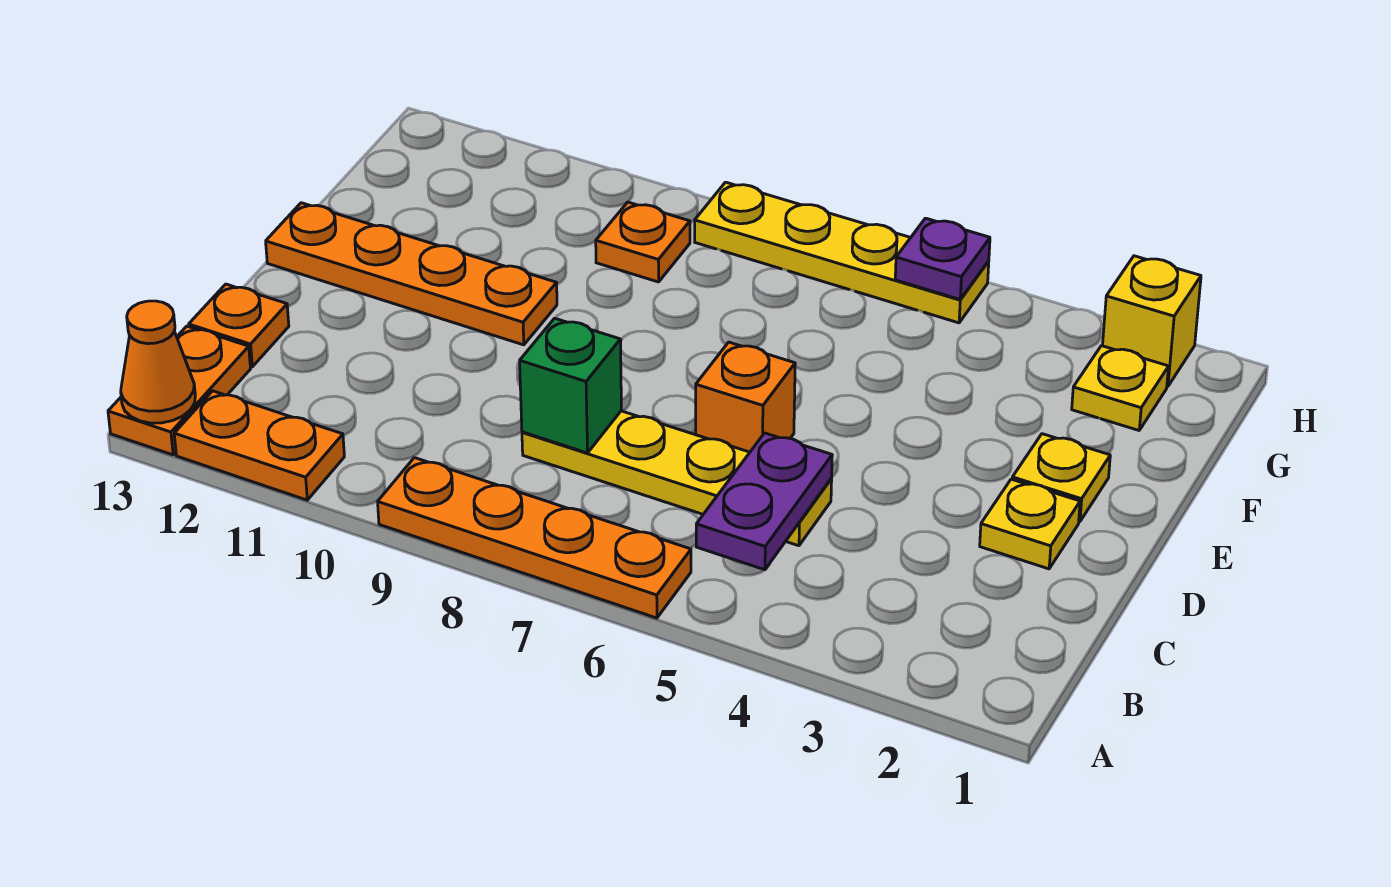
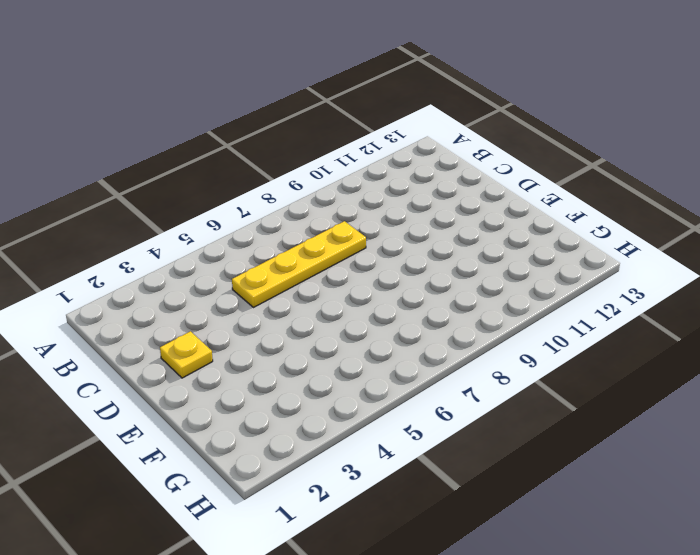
none -> orange 1x4 plate [378,458,691,618]
none -> orange 1x2 plate [174,391,344,500]
none -> orange 1x2 plate [108,326,251,455]

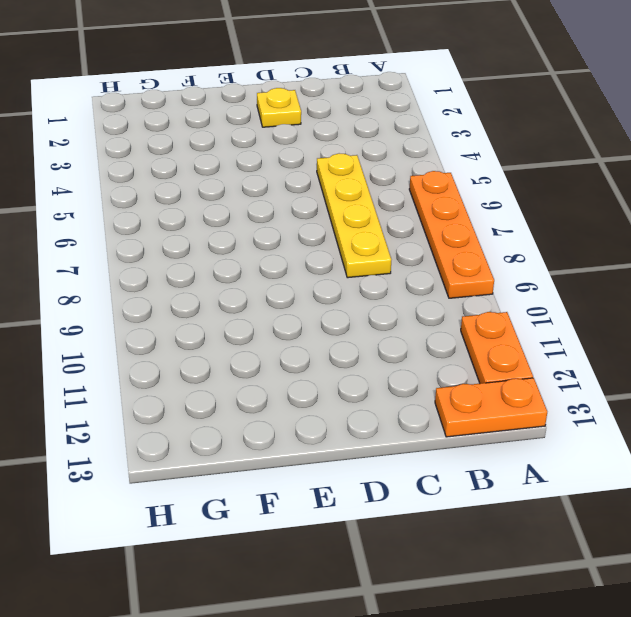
none -> orange 1x1 plate [189,284,289,367]
none -> orange 1x1 brick [696,342,795,452]
none -> yellow 1x1 plate [1012,434,1110,522]

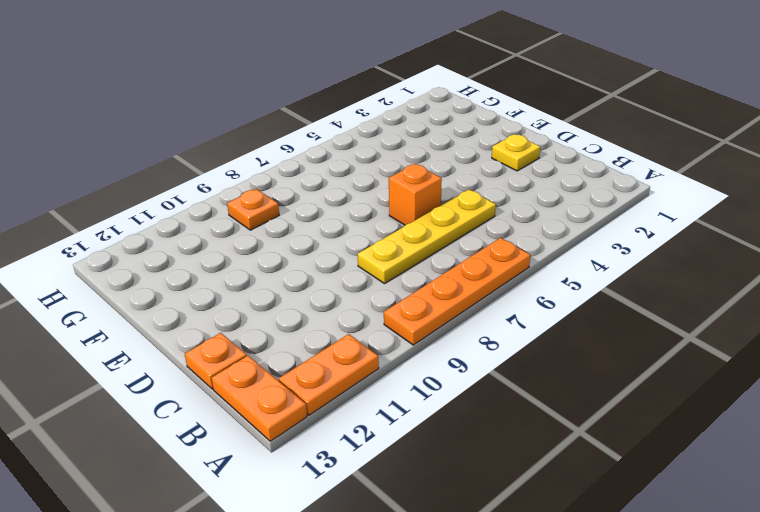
none -> yellow 1x1 plate [1012,434,1110,522]
none -> orange 1x4 plate [266,203,557,345]
none -> yellow 1x1 plate [1072,346,1169,430]

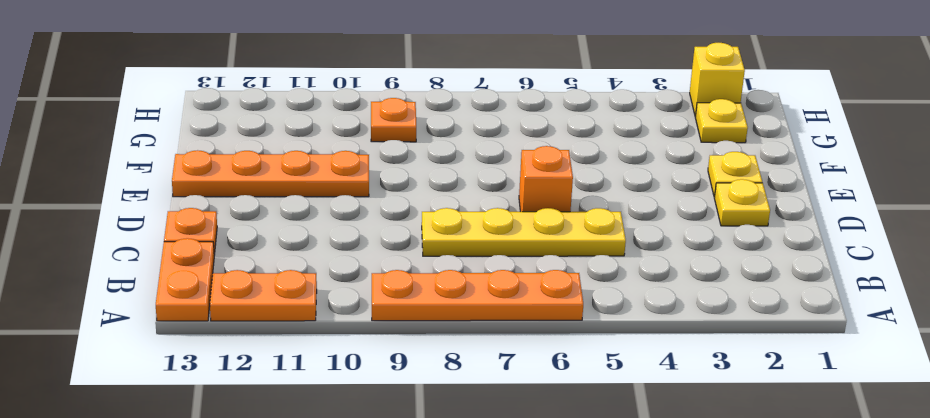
none -> yellow 1x4 plate [695,182,989,323]
none -> orange 1x1 cone [121,301,195,423]
none -> purple 1x2 plate [696,433,832,570]

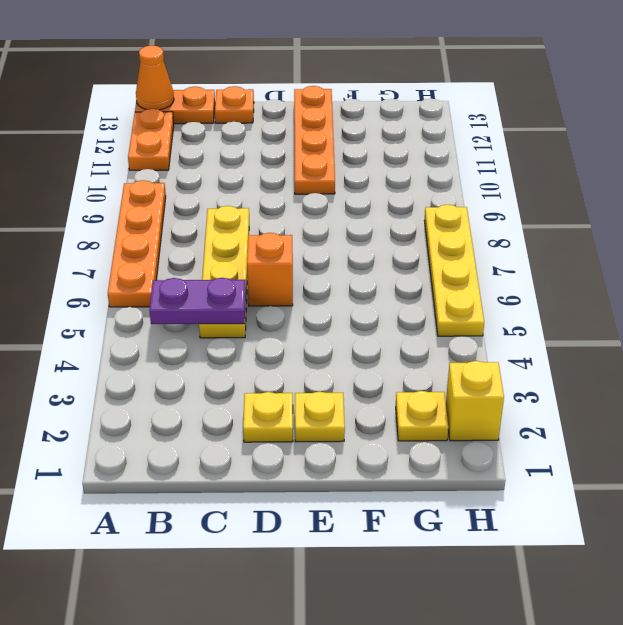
none -> orange 1x1 plate [596,202,690,282]
none -> green 1x1 brick [520,318,621,453]
none -> purple 1x1 plate [895,218,990,299]

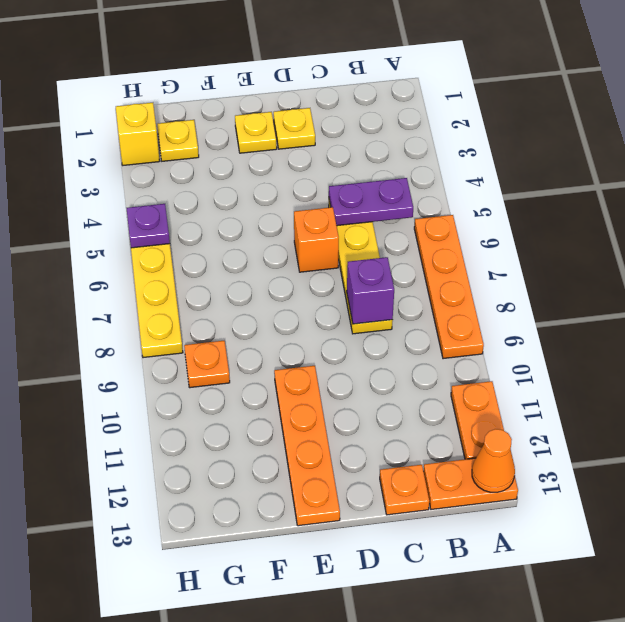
purple 1x1 brick [347,257,394,324] -> green 1x1 brick [520,318,621,453]

